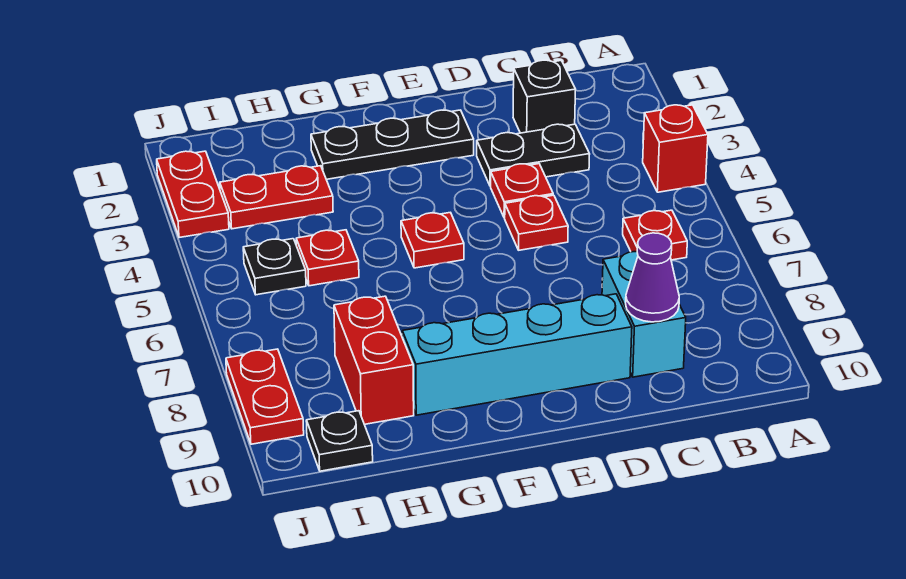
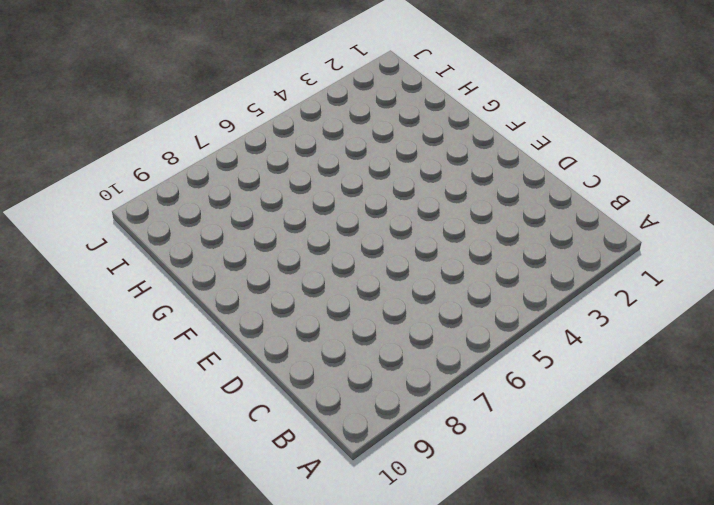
none -> red 1x1 brick [643,105,708,192]
none -> red 1x1 plate [623,210,687,260]
none -> black 1x1 brick [513,60,576,133]

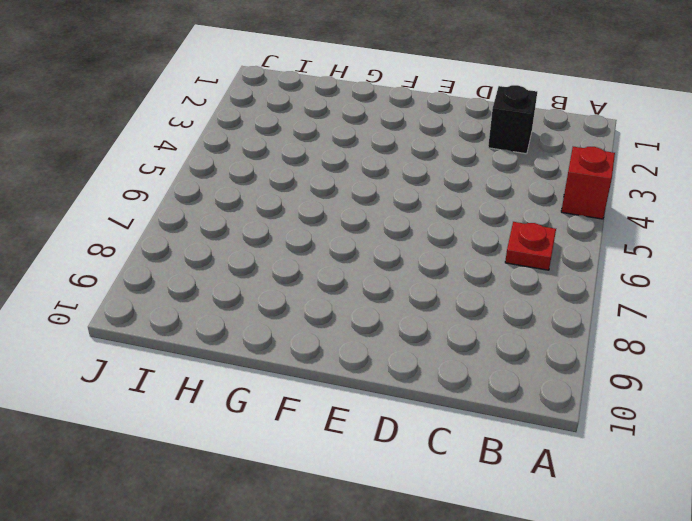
none -> black 1x2 plate [477,124,590,186]
none -> cyan 1x2 brick [602,252,686,377]
none -> red 1x1 plate [491,164,553,218]

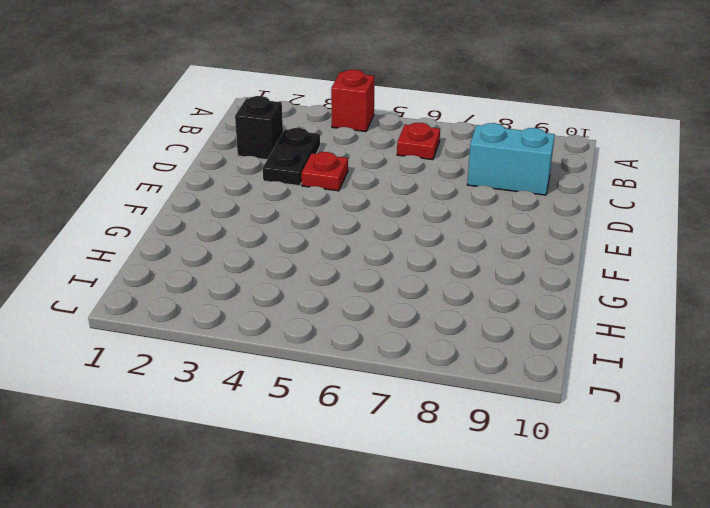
none -> red 1x1 plate [505,195,568,250]
none -> cyan 1x4 brick [402,294,632,415]
none -> black 1x3 plate [311,110,474,179]

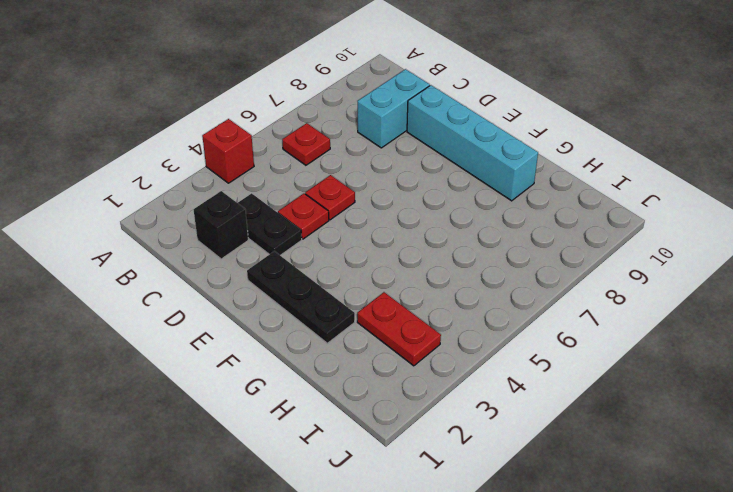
none -> red 1x1 plate [401,212,464,268]
none -> red 1x1 plate [296,230,359,286]
none -> red 1x2 brick [334,296,414,424]

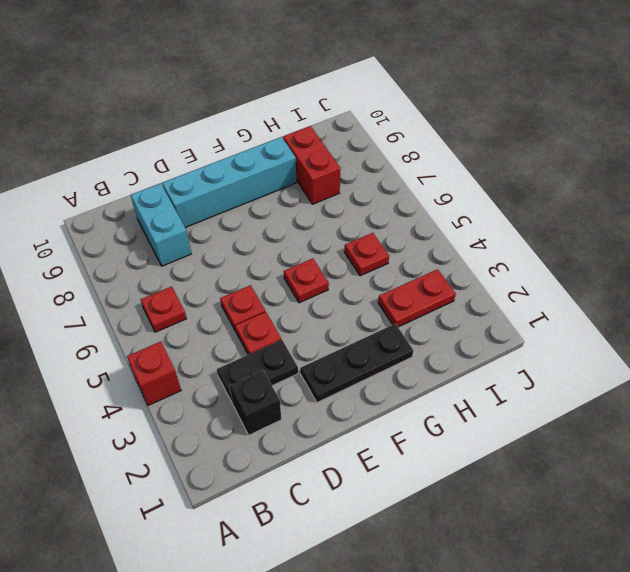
none -> black 1x1 plate [243,239,306,295]
none -> black 1x1 plate [306,411,373,471]
none -> red 1x2 plate [157,151,229,238]

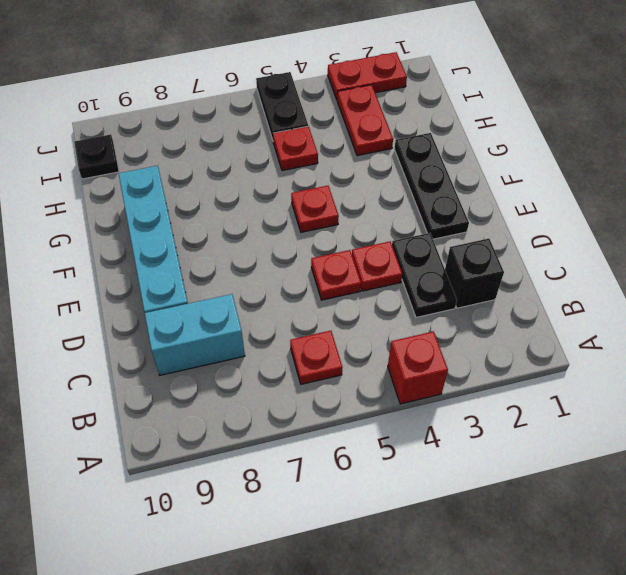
black 1x2 plate [256,72,308,140] -> black 1x1 plate [243,239,306,295]
none -> red 1x2 brick [334,296,414,424]
none -> red 1x2 plate [226,349,304,444]
none -> purple 1x1 cone [626,233,679,322]

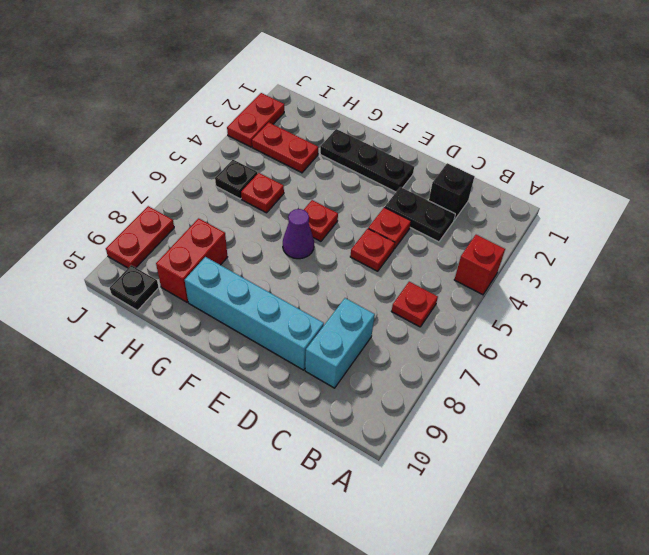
purple 1x1 cone [283,209,314,259] -> purple 1x1 cone moved to [626,233,679,322]

